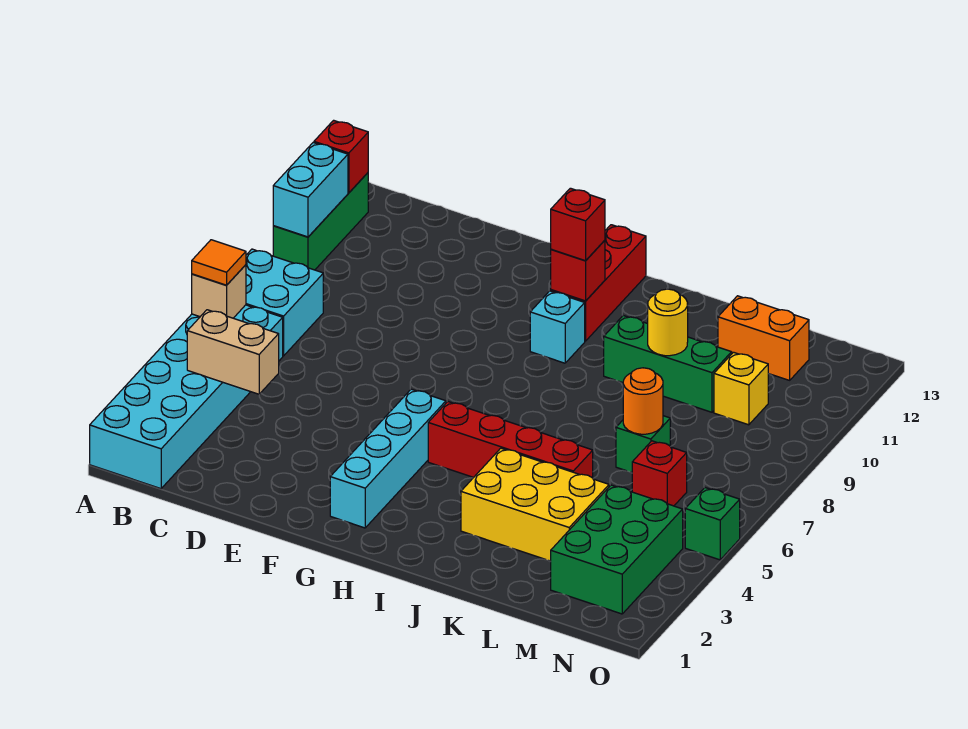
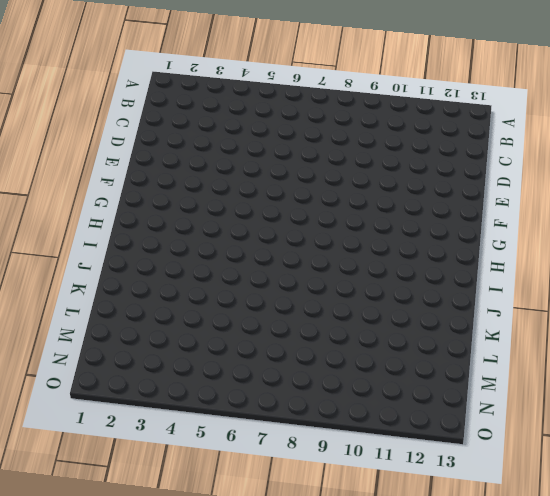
none -> cyan 2x6 brick [90,305,283,489]
none -> cyan 2x2 brick [246,249,323,356]
none -> green 1x3 brick [273,173,368,270]

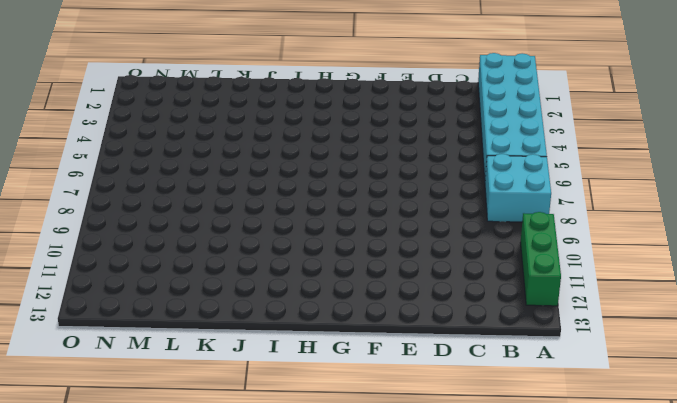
none -> cyan 1x4 brick [330,389,446,528]
none -> red 1x4 brick [428,402,593,478]
none -> cyan 1x1 brick [530,291,585,363]

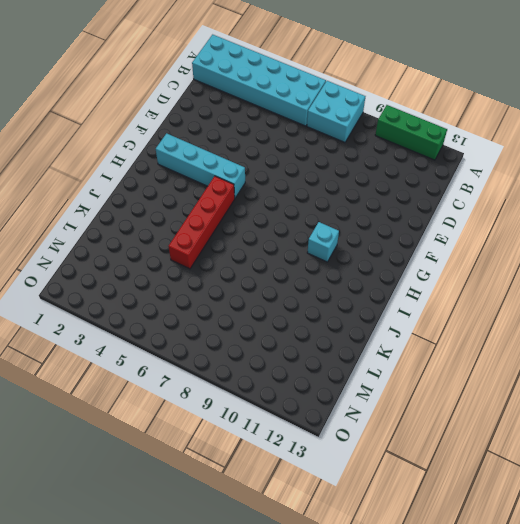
none -> red 1x3 brick [551,225,646,341]
none -> yellow 2x3 brick [461,448,609,561]
none -> green 1x3 brick [604,316,732,412]

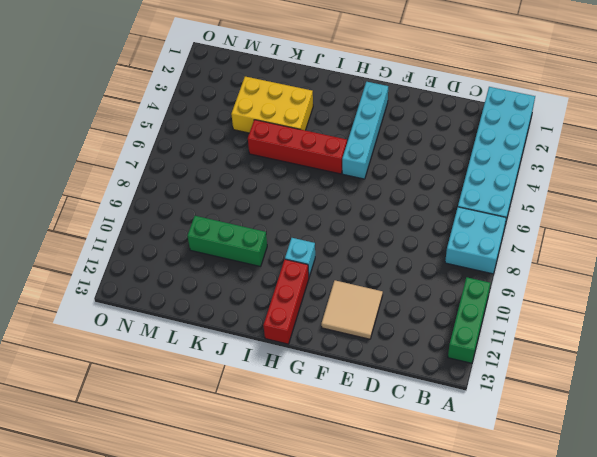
tan 2x2 tile [321,280,383,339] -> none
none -> green 1x1 brick [616,416,670,472]
none -> orange 1x2 brick [718,296,809,380]
none -> green 2x3 brick [551,485,683,614]

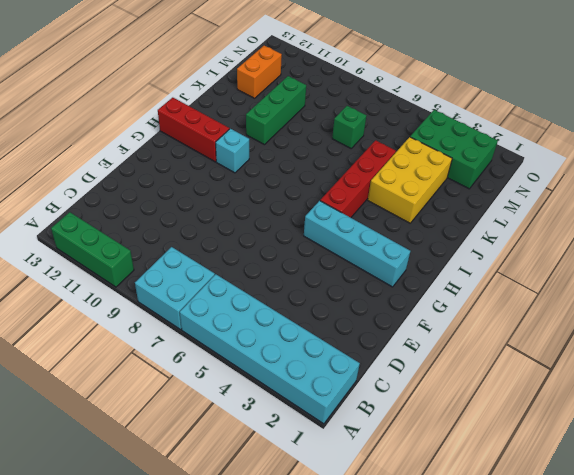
none -> red 1x1 brick [632,441,687,506]
none -> yellow 1x1 brick [714,352,768,425]
none -> green 1x1 brick [685,488,740,560]

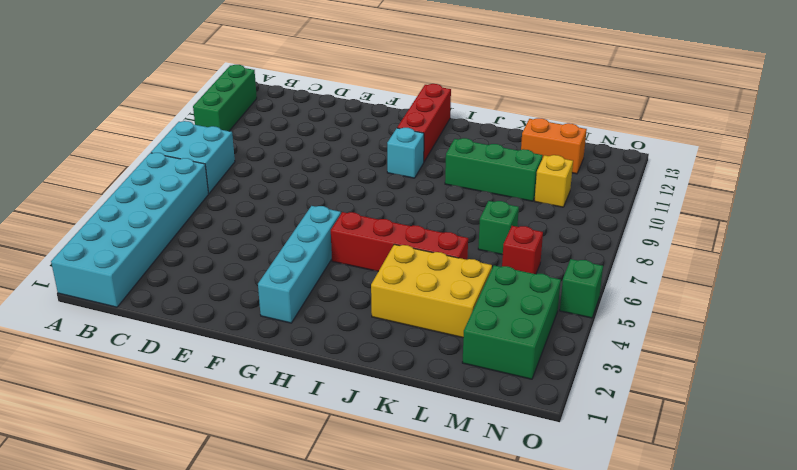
none -> tan 1x1 brick [192,265,246,318]
none -> cyan 1x2 brick [273,143,348,237]
none -> red 1x1 brick [314,120,368,193]

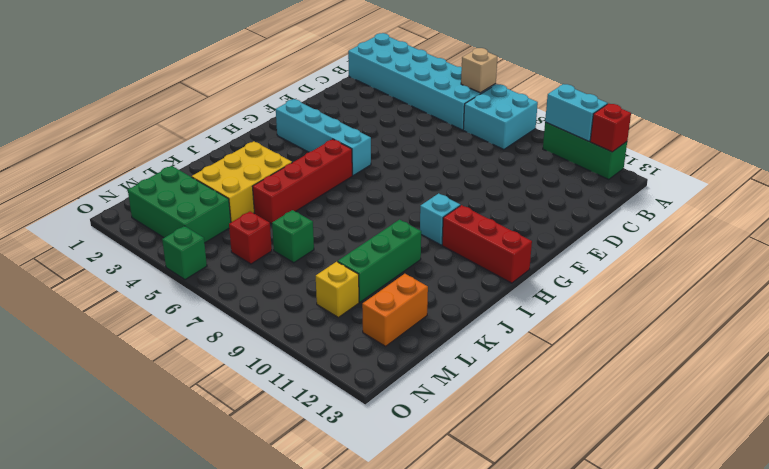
none -> tan 1x2 brick [187,310,279,394]
none -> red 1x1 brick [551,240,605,301]
none -> yellow 1x1 round brick [648,289,688,356]

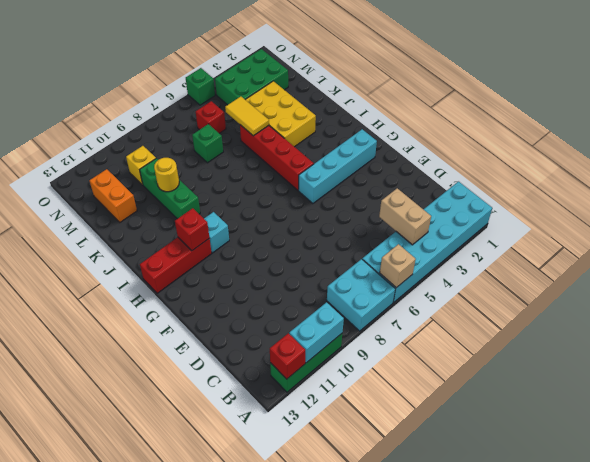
yellow 1x2 tile [225,97,269,136] -> none
none -> orange 1x1 round brick [623,368,663,434]
none -> orange 1x1 tile [192,240,246,285]
none -> red 1x1 brick [551,188,605,261]

